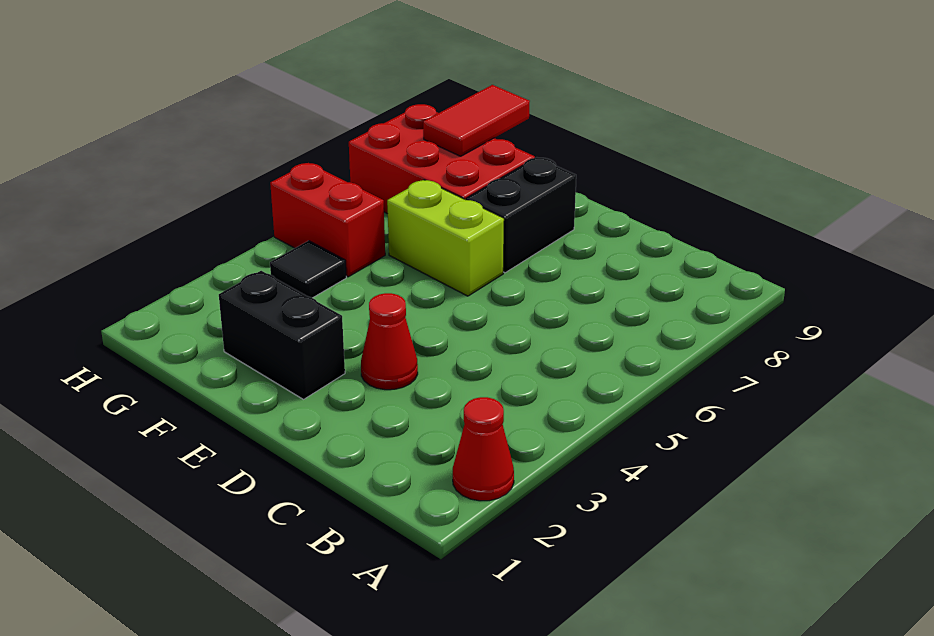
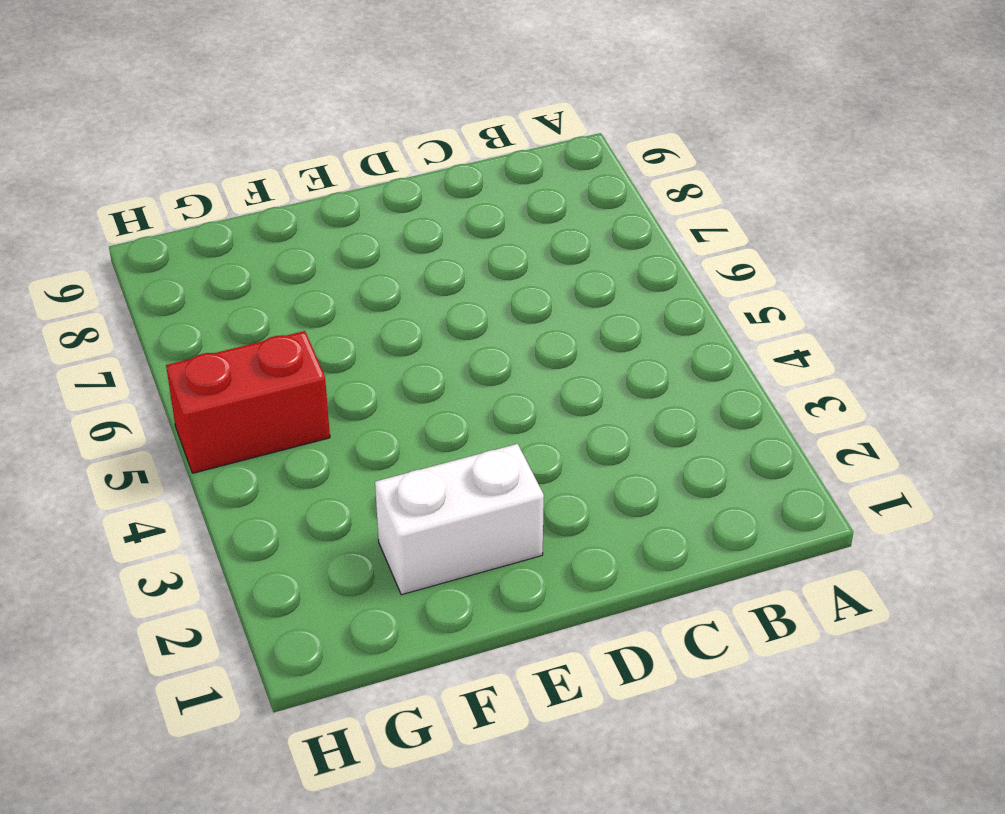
white 1x2 brick [375,444,544,595] -> black 1x2 brick [219,271,345,399]
none -> red 1x1 cone [453,397,514,501]
none -> red 1x1 cone [361,293,418,390]

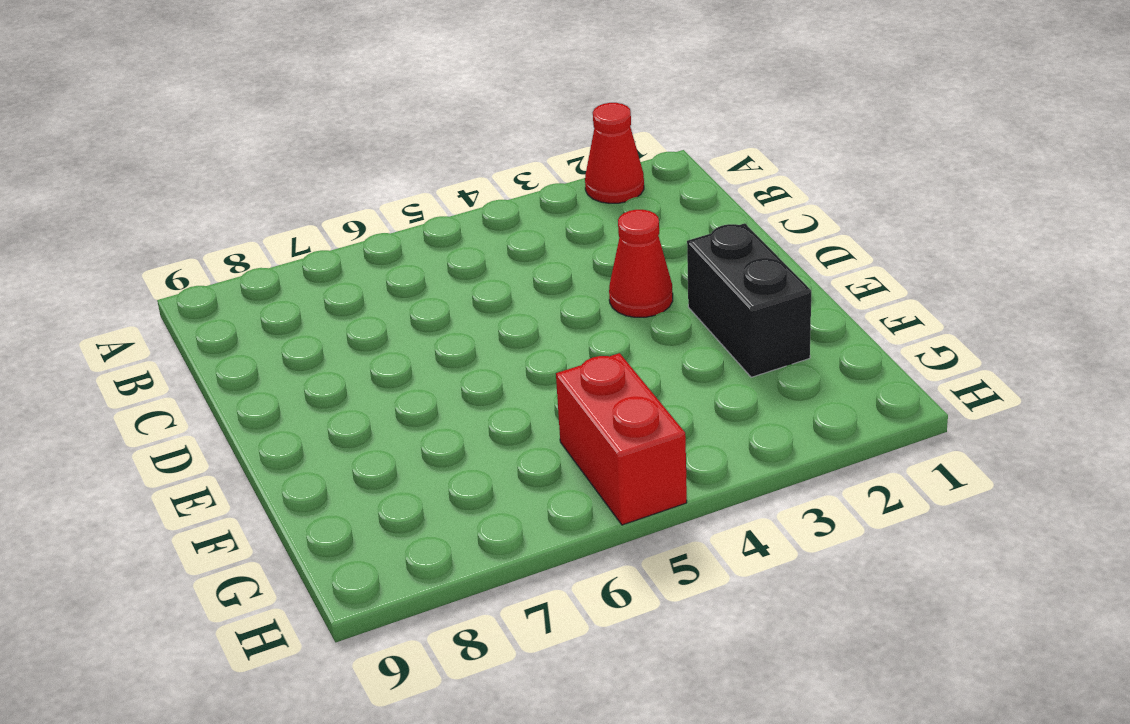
none -> lime 1x2 brick [387,180,504,296]
none -> black 1x2 brick [466,158,576,273]

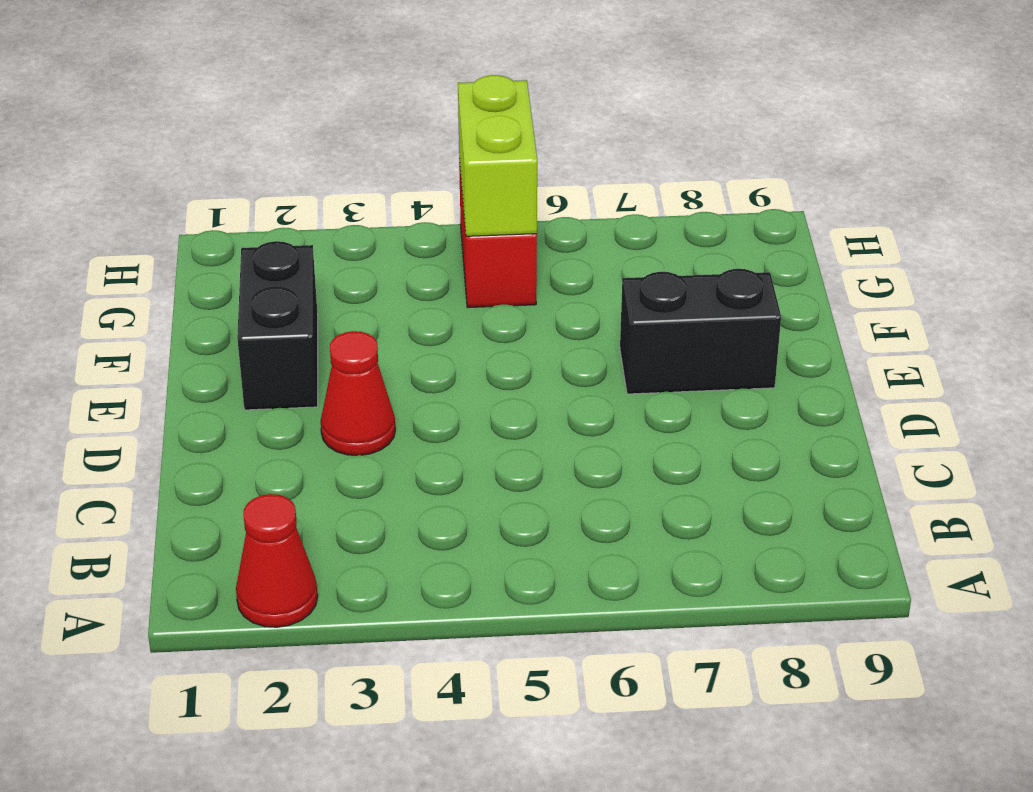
lime 1x2 brick [458,75,537,236] -> lime 1x2 brick moved to [387,180,504,296]
none -> red 2x3 brick [349,104,535,214]
none -> black 1x1 tile [270,241,346,298]

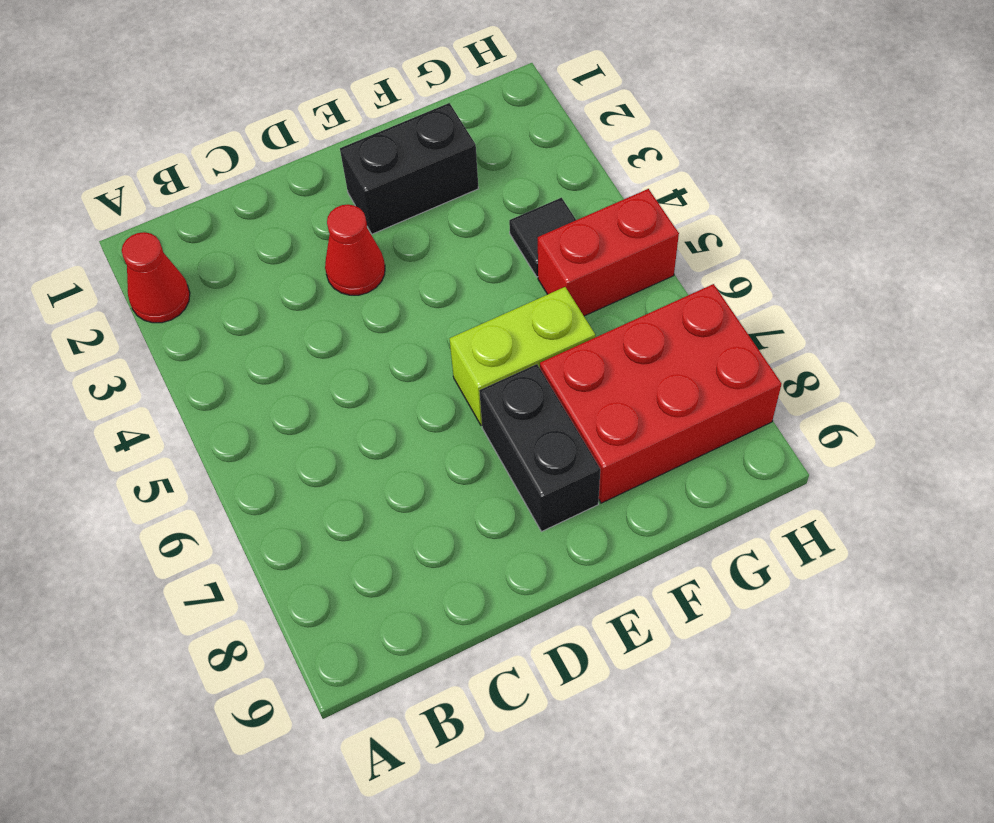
none -> red 1x2 tile [423,85,530,156]

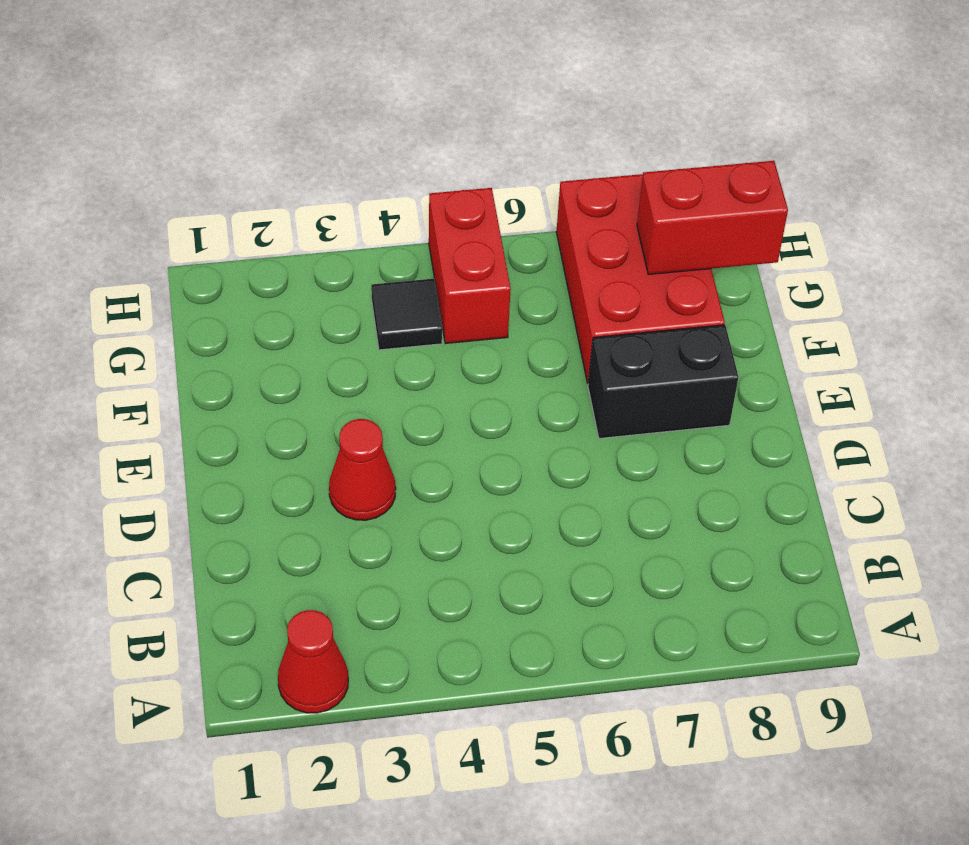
red 1x2 brick [637,161,788,275] -> red 1x2 tile [423,85,530,156]
none -> black 1x2 brick [219,271,345,399]
none -> lime 1x2 brick [387,180,504,296]

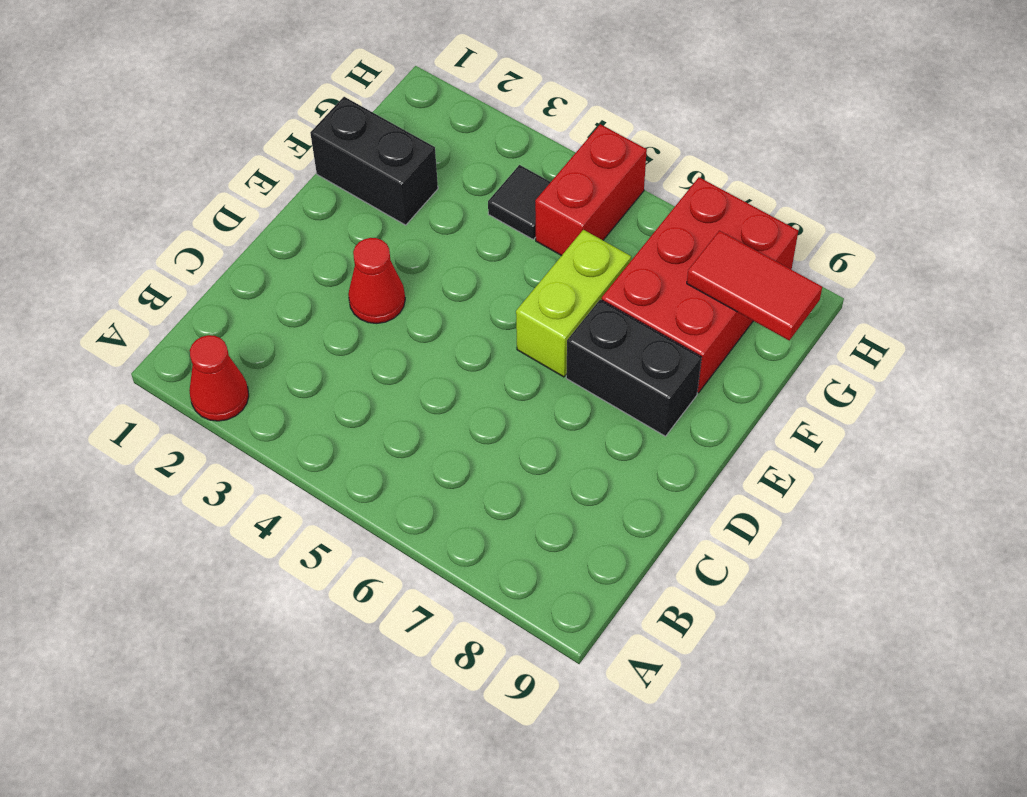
black 1x2 brick [310,97,438,225] -> black 1x2 brick turned to [219,271,345,399]

